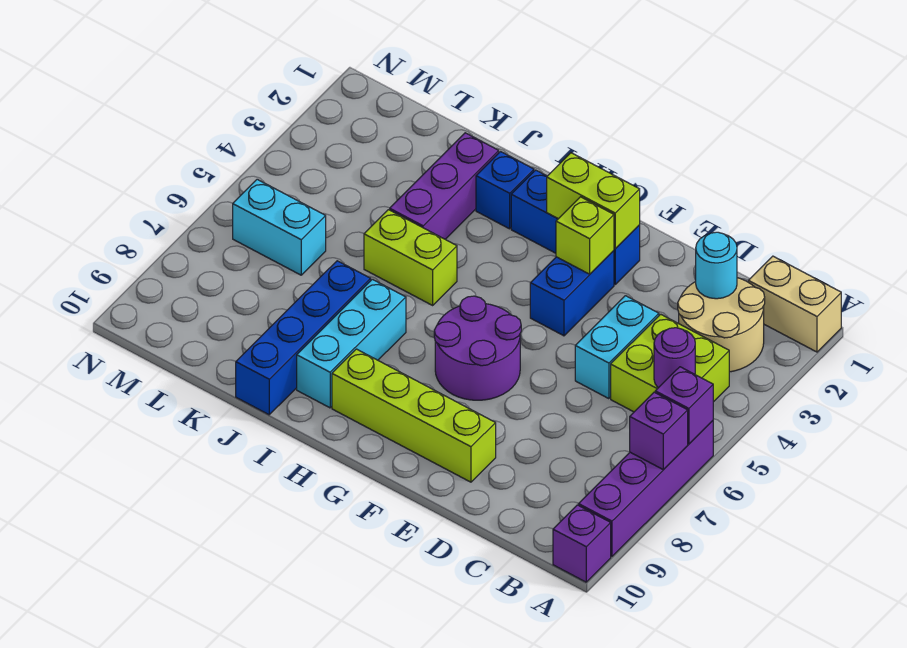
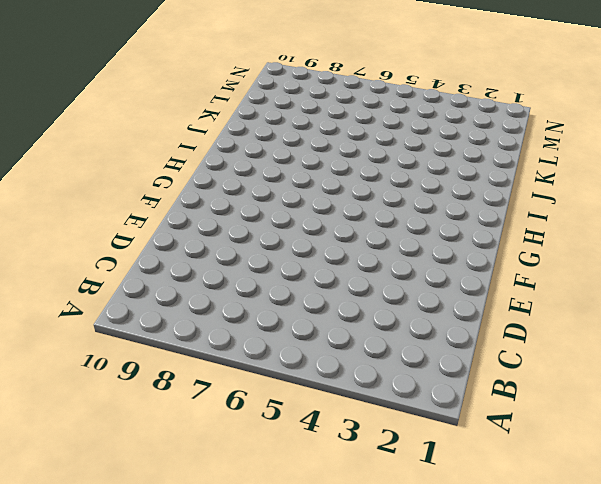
none -> tan 1x2 brick [748,256,841,352]
none -> purple 1x4 brick [578,421,713,557]
none -> purple 1x1 brick [553,505,611,582]

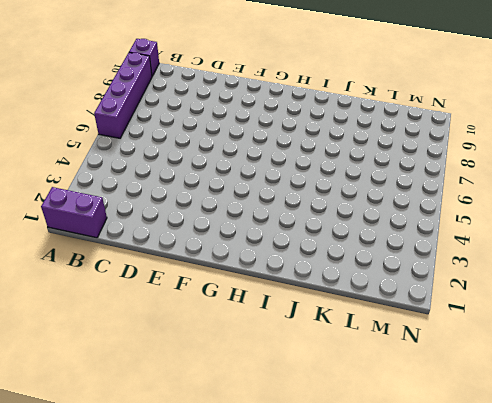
purple 1x2 brick [41,187,107,238] -> tan 1x2 brick [748,256,841,352]
none -> tan 2x2 round brick [678,278,765,372]
none -> lime 2x2 brick [611,314,729,412]
none -> cyan 1x2 brick [575,296,659,399]

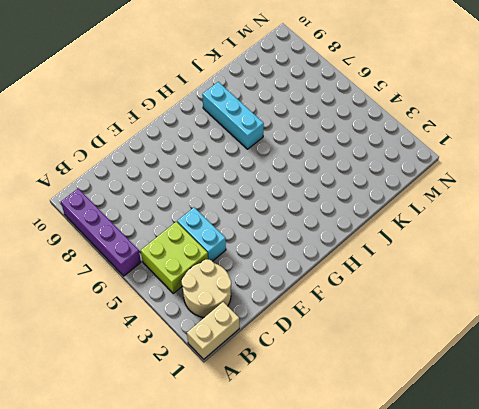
none -> purple 1x1 brick [553,505,611,582]
none -> lime 1x4 brick [332,349,496,482]
none -> blue 1x3 brick [511,170,640,284]

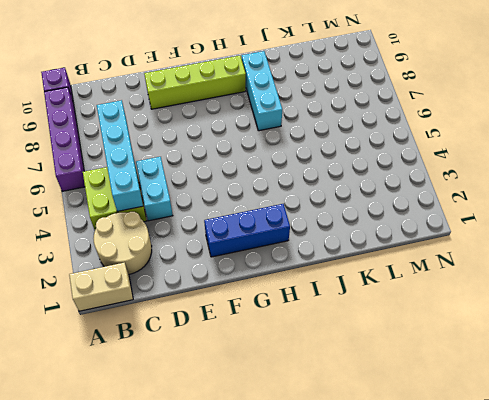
cyan 1x4 brick [97,100,143,211] -> none
none -> blue 1x2 brick [530,251,614,336]
none -> purple 2x2 round brick [434,296,521,400]
none -> blue 1x1 brick [476,152,534,229]

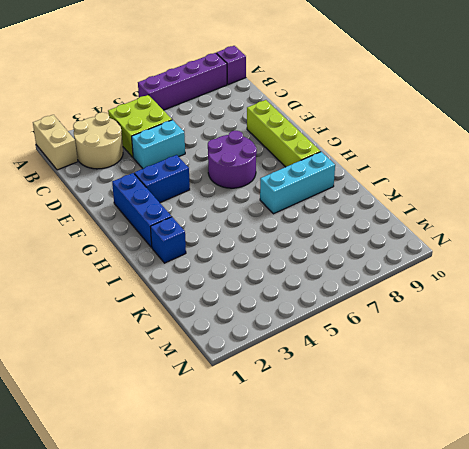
none -> lime 1x2 brick [364,210,457,305]
none -> purple 1x3 brick [390,133,499,239]
none -> blue 1x4 brick [236,261,371,415]

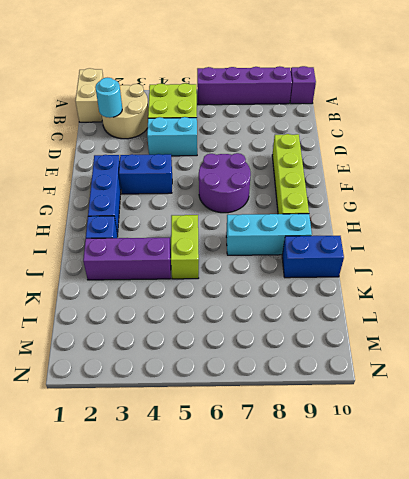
blue 1x2 brick [282,236,344,278] -> blue 1x4 brick [236,261,371,415]
none -> cyan 1x2 brick [233,179,326,275]
none -> purple 1x1 brick [655,367,713,444]
none -> purple 1x1 brick [630,392,688,470]

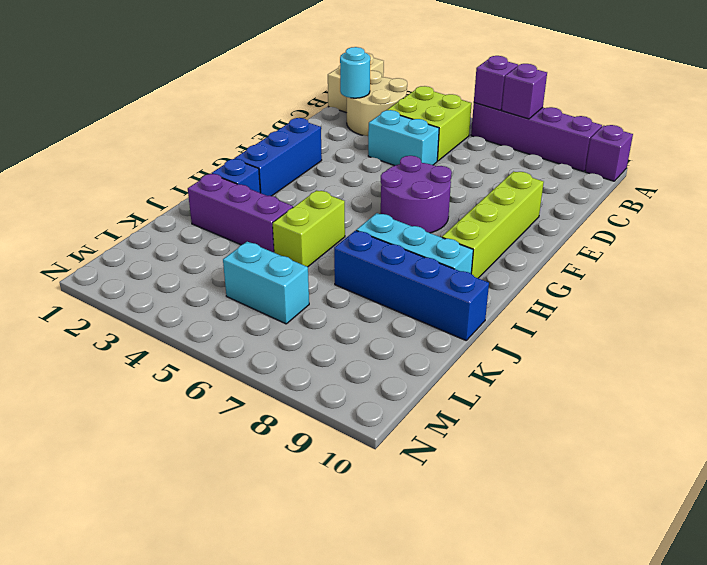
cyan 1x2 brick [223,242,309,324] -> cyan 1x2 brick turned to [233,179,326,275]
none -> blue 1x2 brick [530,251,614,336]
none -> purple 1x1 round brick [654,328,695,388]
none -> lime 1x2 brick [547,153,640,249]

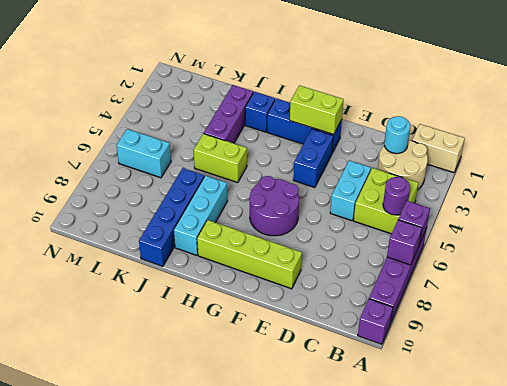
none -> lime 1x1 brick [556,197,614,274]

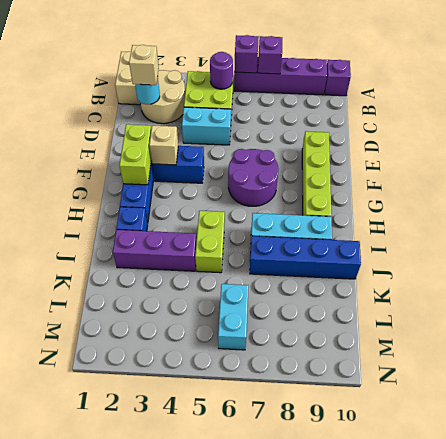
tan 1x1 brick [129,45,159,85] -> none
tan 1x1 brick [149,125,178,165] -> lime 1x1 brick [556,197,614,274]

